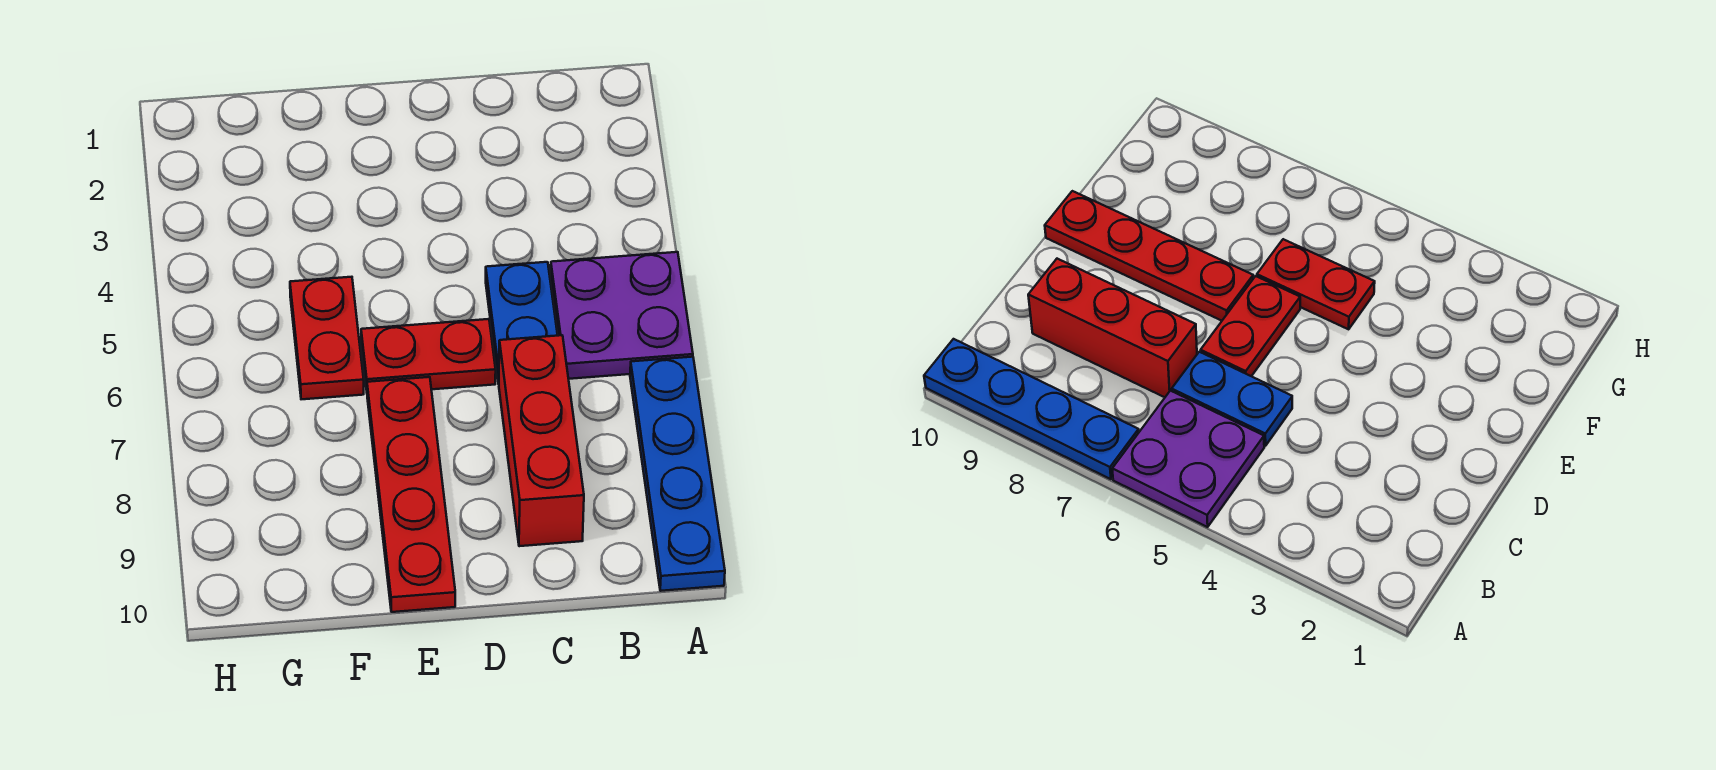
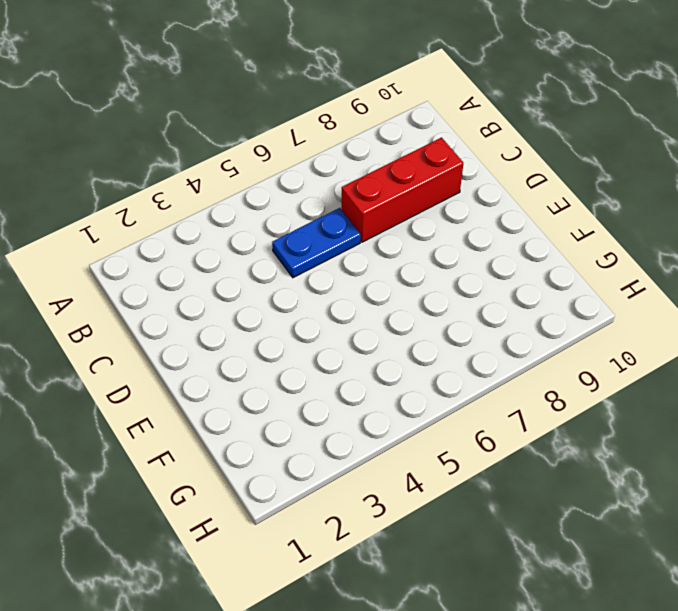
none -> purple 2x2 plate [551,252,693,379]
none -> blue 1x4 plate [630,357,725,591]

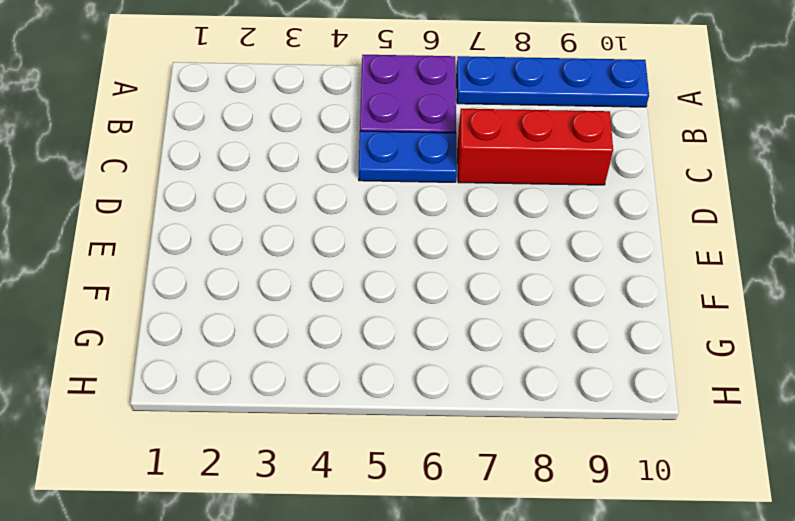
none -> red 1x2 plate [361,319,496,390]
none -> red 1x4 plate [367,377,455,612]

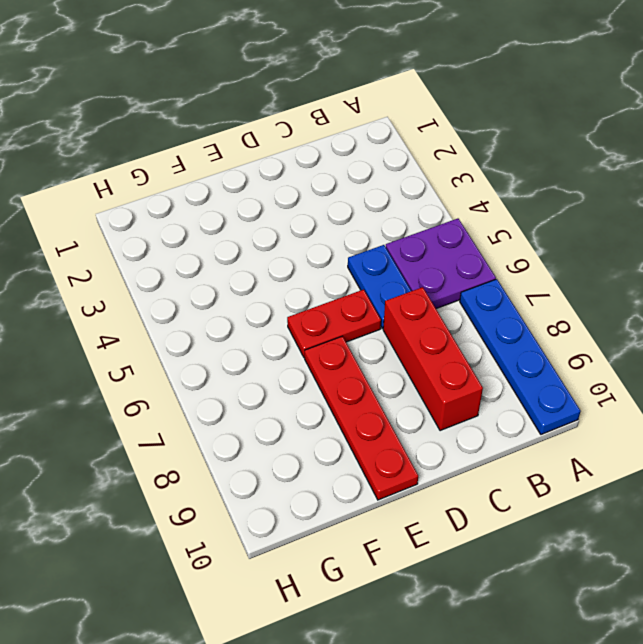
none -> red 1x2 plate [290,277,364,399]

